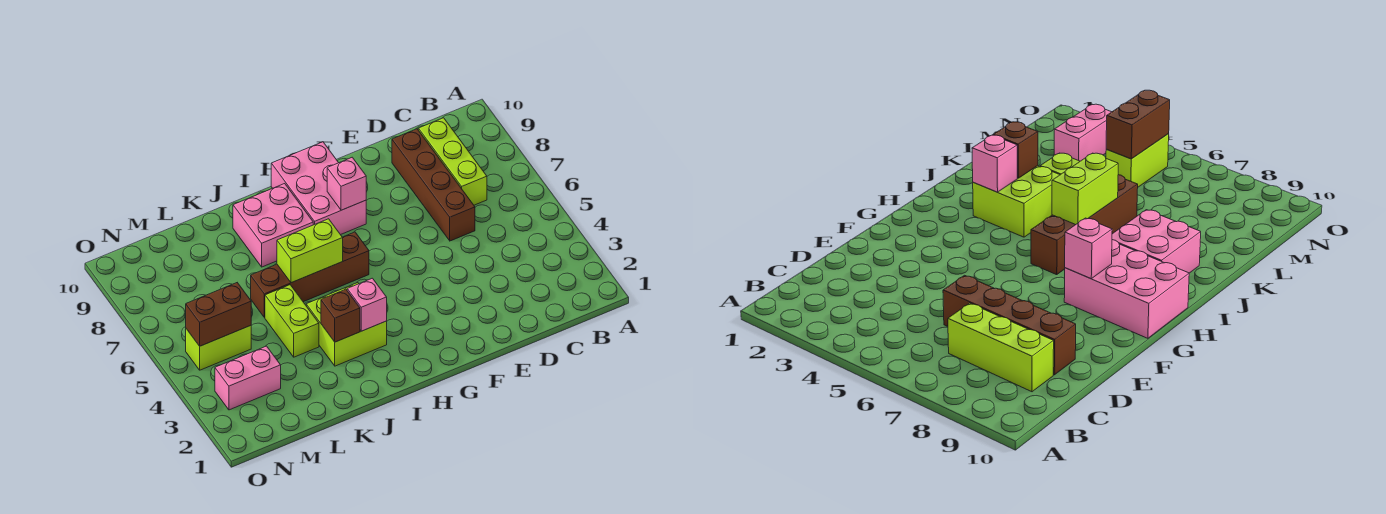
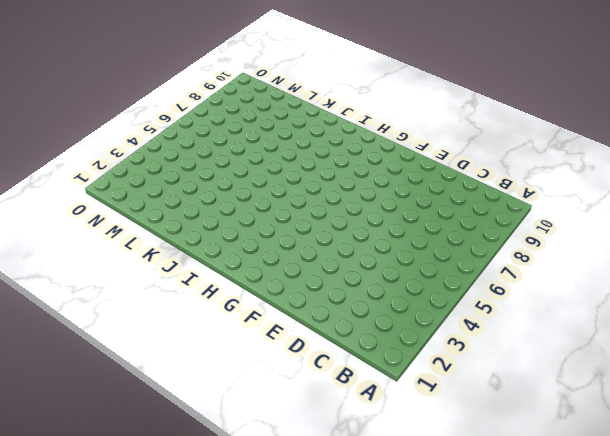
none -> lime 1x3 brick [418,118,487,205]
none -> brown 1x4 brick [392,129,475,241]
none -> pink 2x3 brick [271,142,366,235]

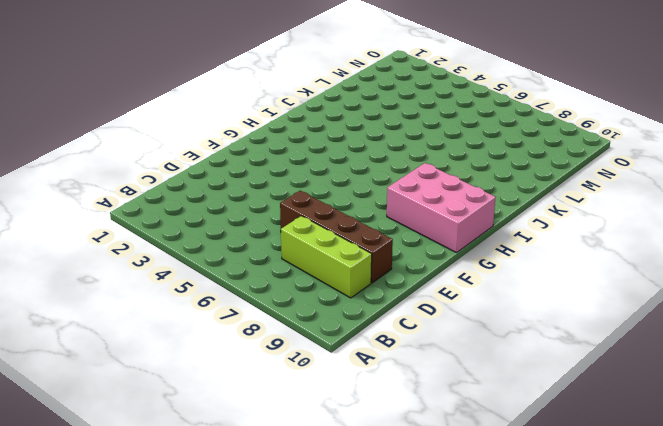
none -> brown 1x4 brick [251,232,369,318]
none -> lime 2x2 brick [306,283,387,366]
none -> pink 2x2 brick [233,184,313,267]

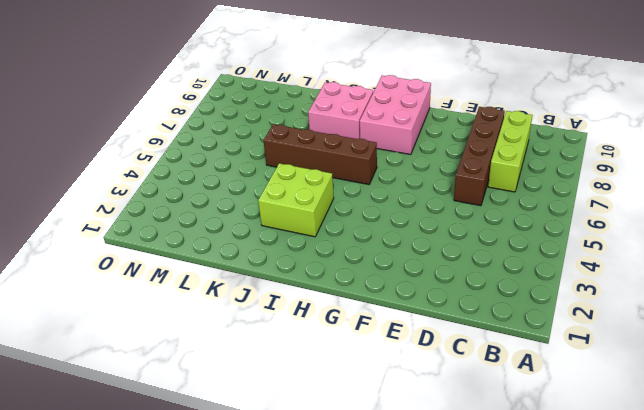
none -> lime 1x2 brick [265,285,319,357]
none -> pink 1x2 brick [215,346,281,410]
none -> lime 1x2 brick [186,325,251,370]

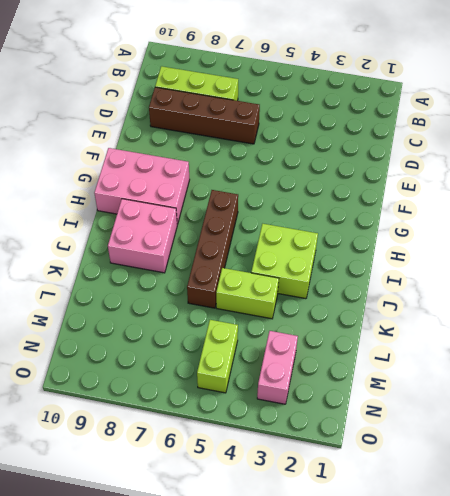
none -> pink 1x1 brick [327,157,366,210]
none -> pink 1x1 brick [347,278,387,331]
none -> lime 1x2 brick [277,219,343,283]

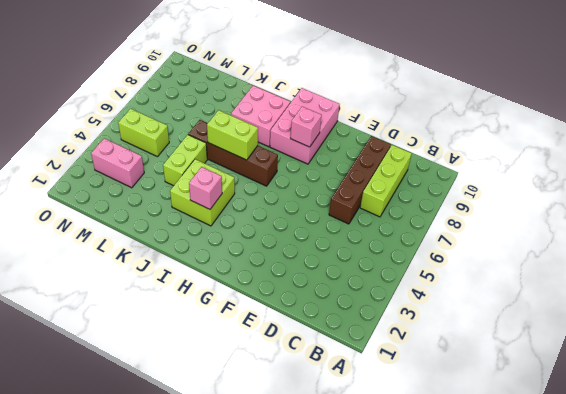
none -> brown 1x1 brick [321,289,360,342]
none -> brown 1x2 brick [186,283,251,346]

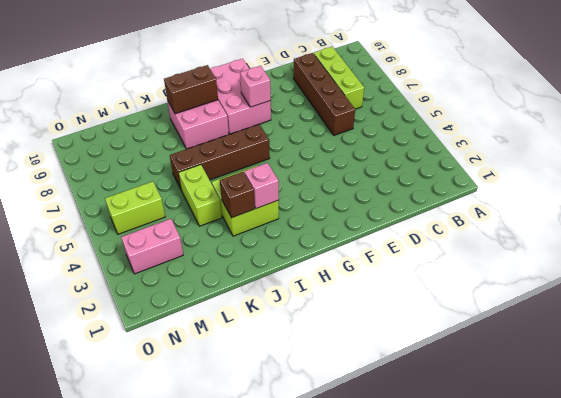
brown 1x2 brick [164,65,218,114] -> brown 1x2 brick moved to [186,283,251,346]
none -> lime 1x2 brick [277,219,343,283]

